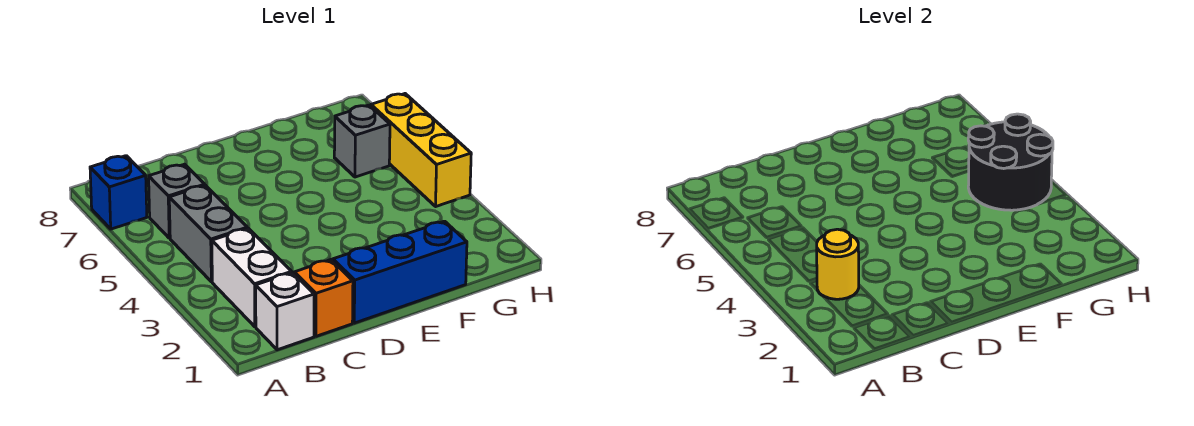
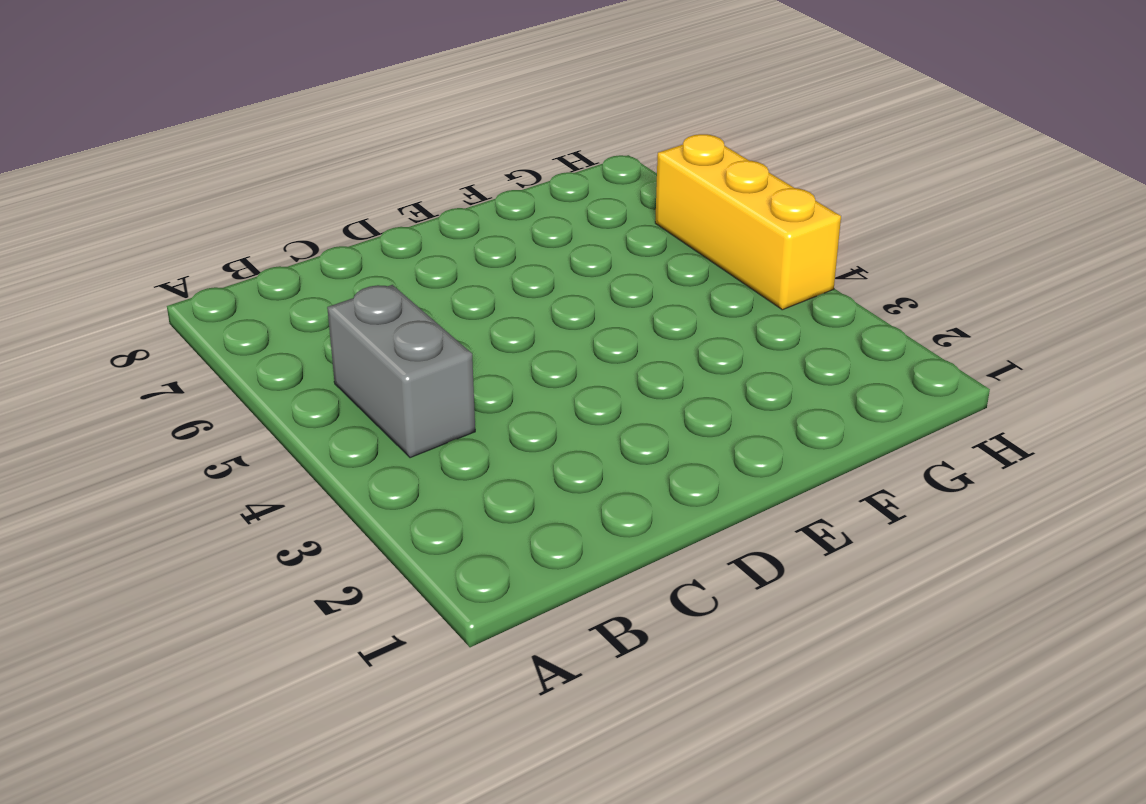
none -> blue 1x1 brick [90,156,147,229]
none -> white 1x1 brick [256,273,314,350]

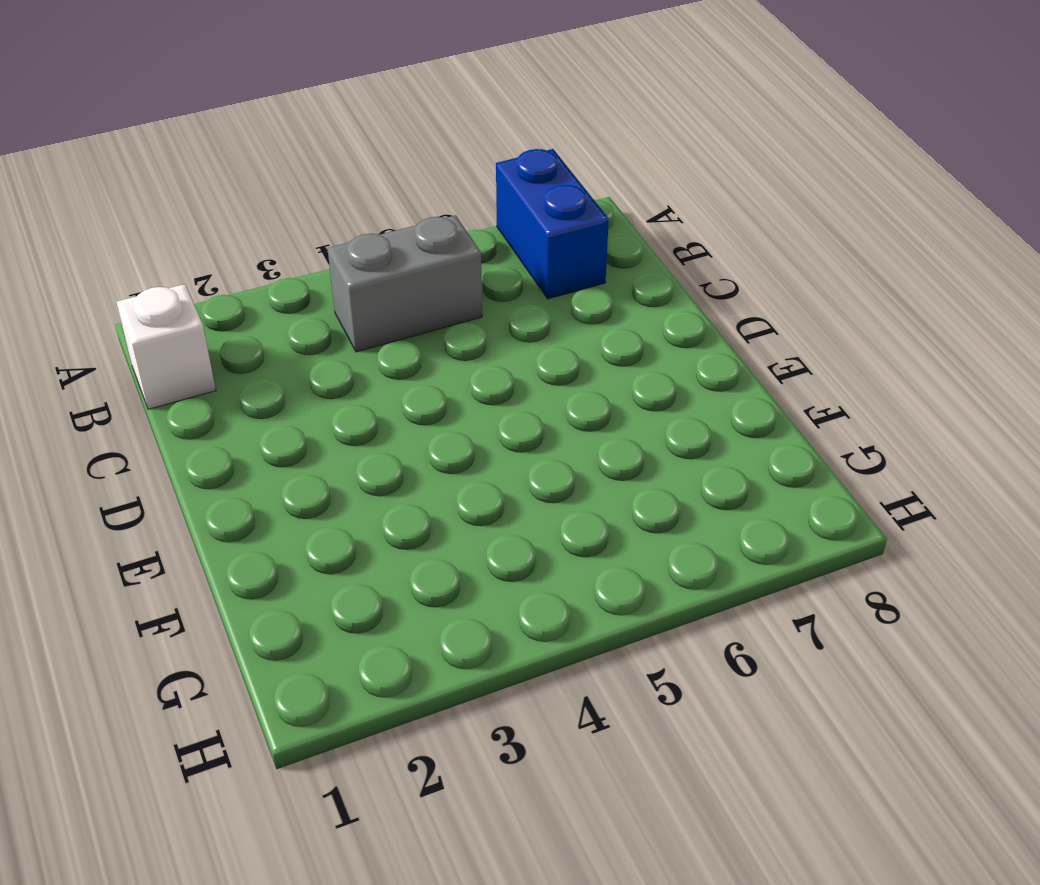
blue 1x2 brick [496,149,609,299] -> blue 1x1 brick [90,156,147,229]
none -> white 1x2 brick [212,228,292,327]
none -> grey 1x1 brick [149,164,205,238]

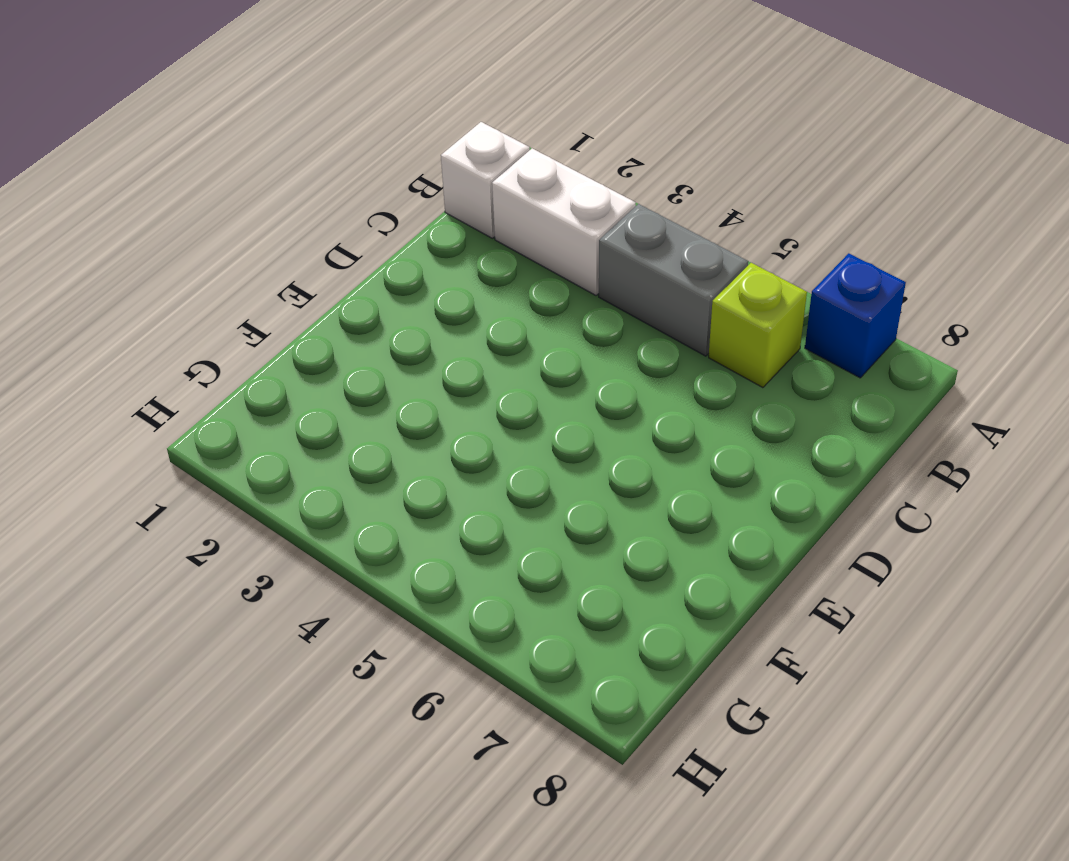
lime 1x1 brick [709,263,807,388] -> grey 1x1 brick [149,164,205,238]
none -> orange 1x1 brick [294,260,353,336]
none -> blue 1x3 brick [333,221,467,323]

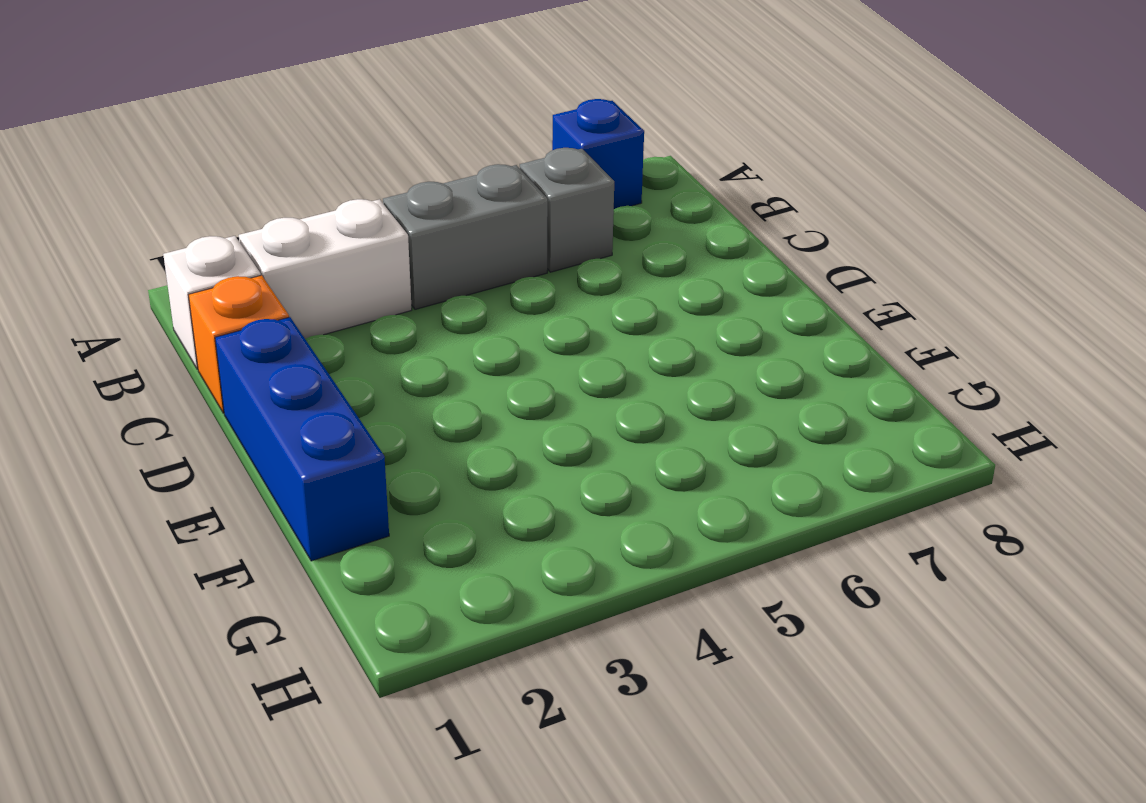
none -> grey 1x1 brick [334,105,390,177]
none -> yellow 1x3 brick [371,94,471,206]

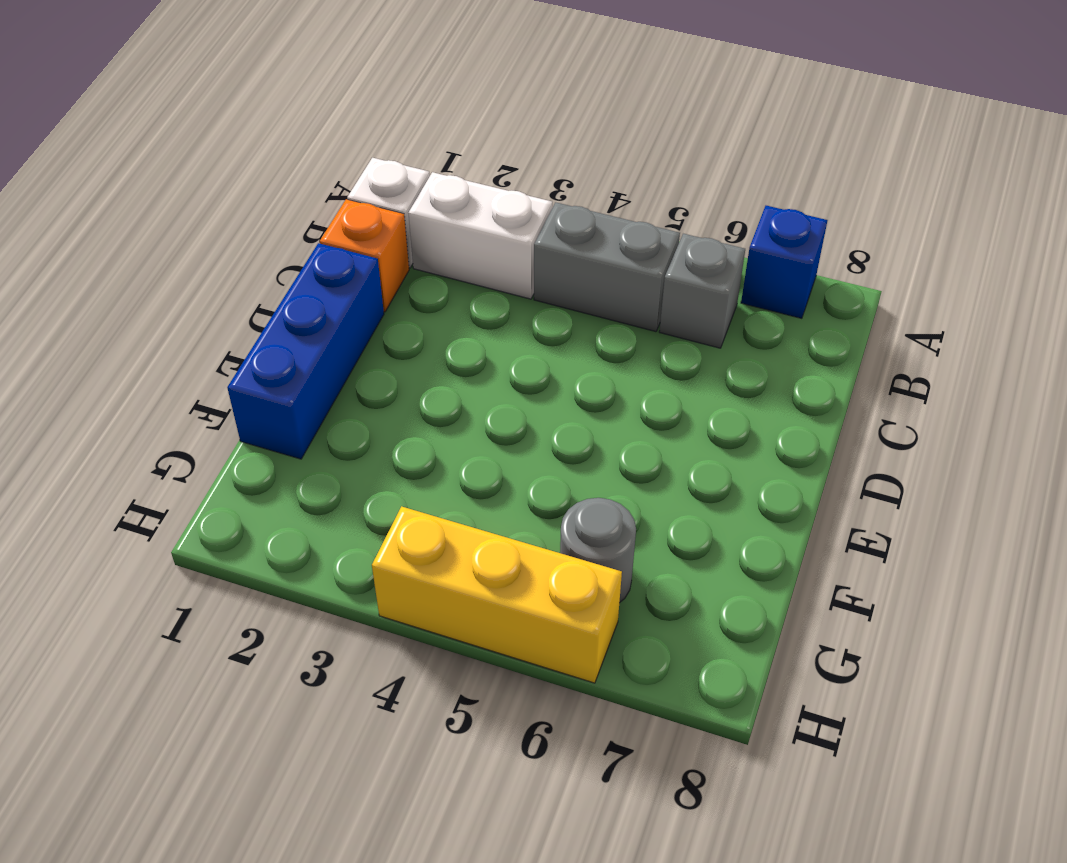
grey 1x1 round brick [560,498,636,603] -> grey 1x1 brick [334,105,390,177]
none -> yellow 1x1 round brick [817,229,859,299]
none -> black 2x2 round brick [968,114,1053,210]

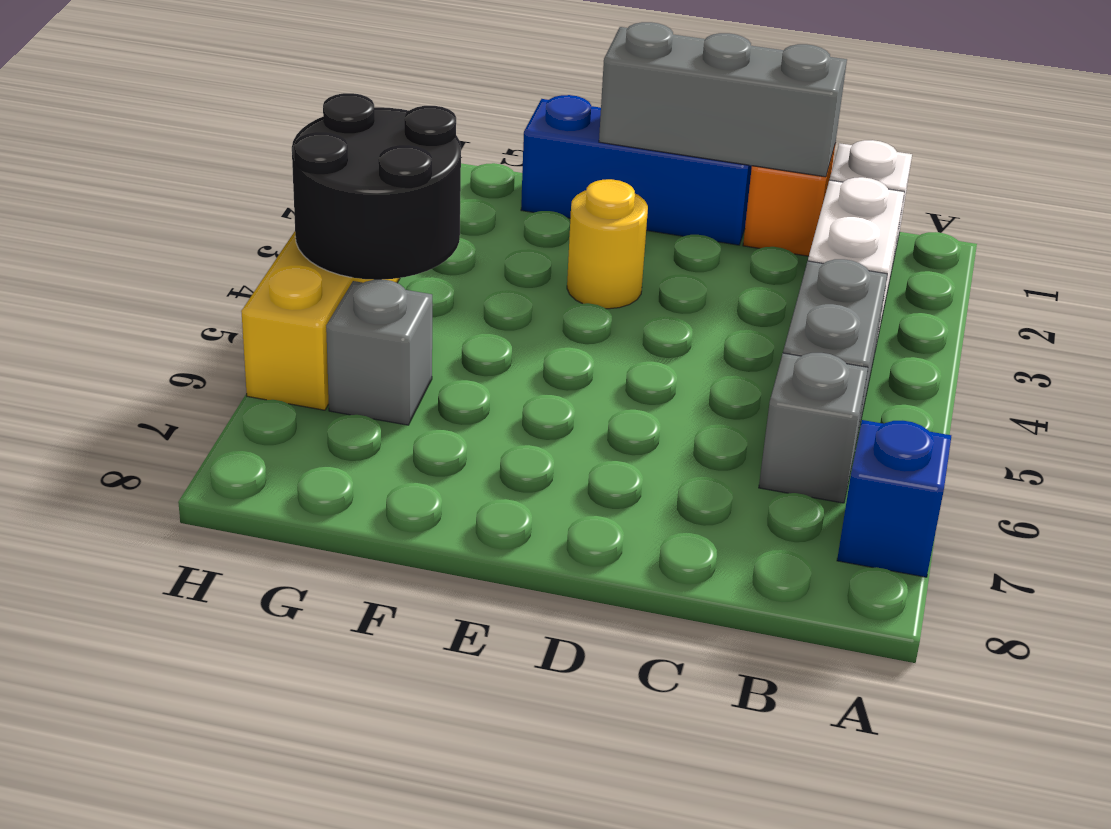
grey 1x3 brick [599,22,847,177] -> none
yellow 1x1 round brick [567,179,648,309] -> yellow 1x1 round brick moved to [817,229,859,299]

